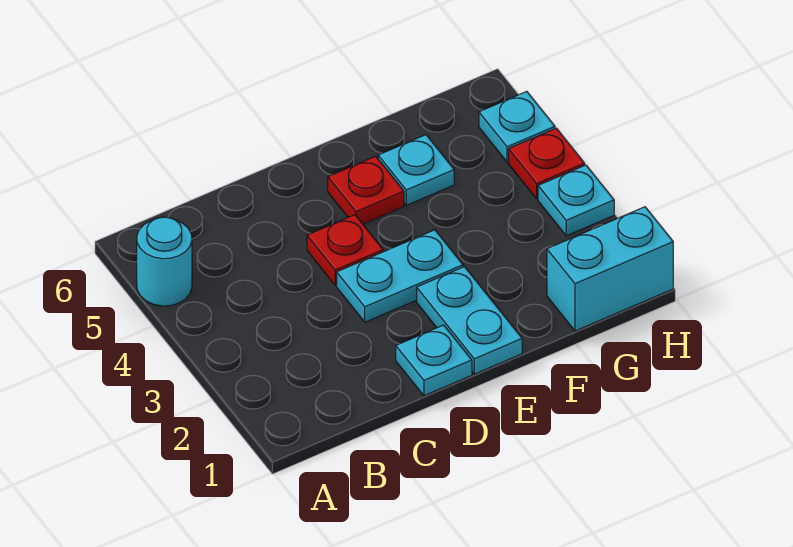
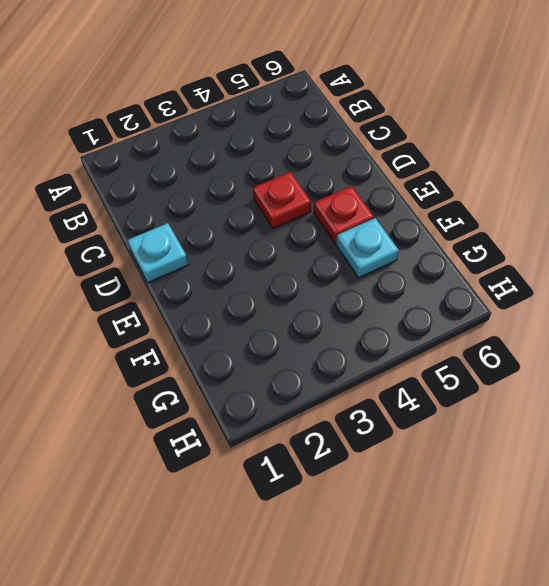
none -> cyan 1x1 round brick [137,217,192,306]
none -> cyan 1x2 plate [337,230,463,322]

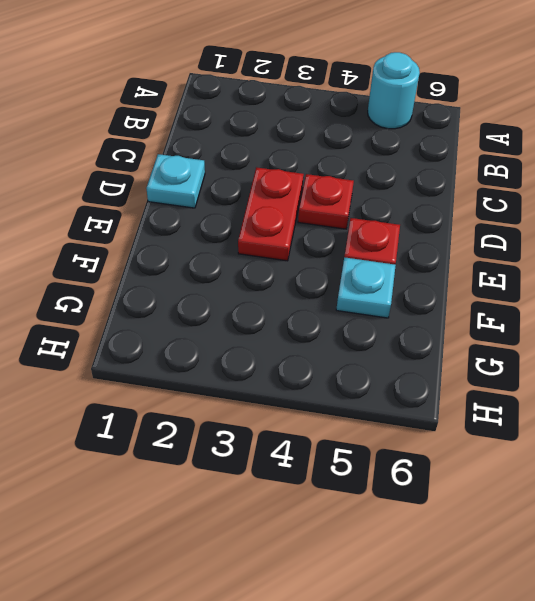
red 1x2 plate [238,167,304,261] -> cyan 1x2 plate [337,230,463,322]
none -> cyan 1x2 plate [417,267,522,374]
none -> cyan 1x2 brick [547,207,673,331]

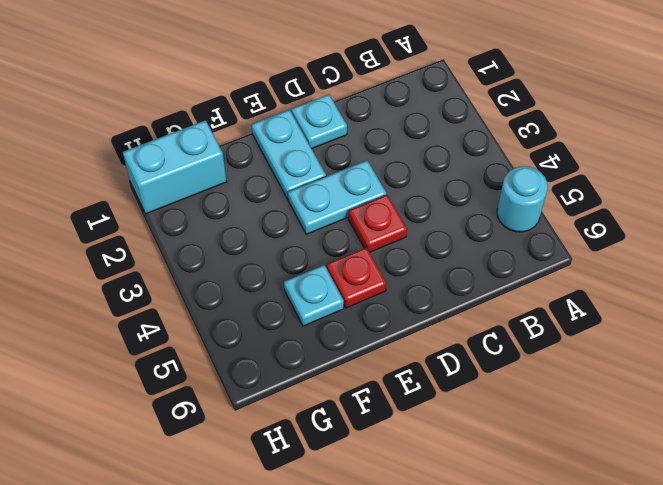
none -> cyan 1x1 plate [538,165,614,236]
none -> red 1x1 plate [509,128,585,199]

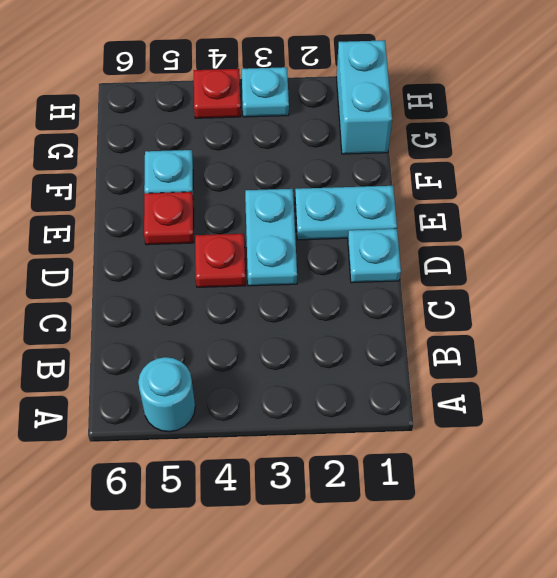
none -> cyan 1x1 plate [479,91,555,162]

